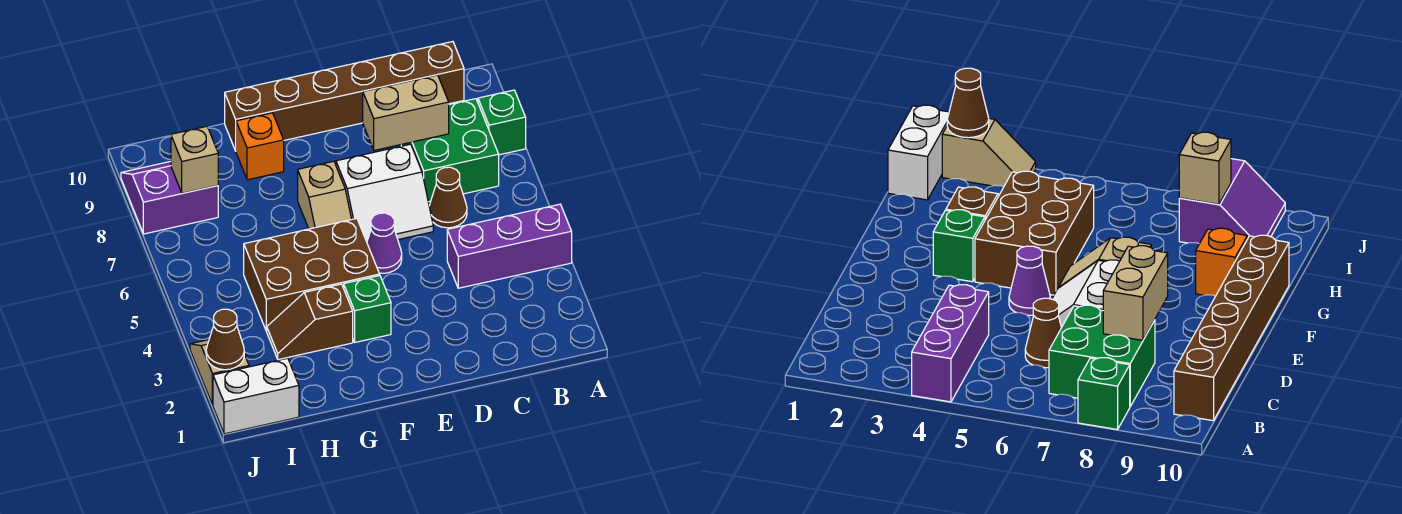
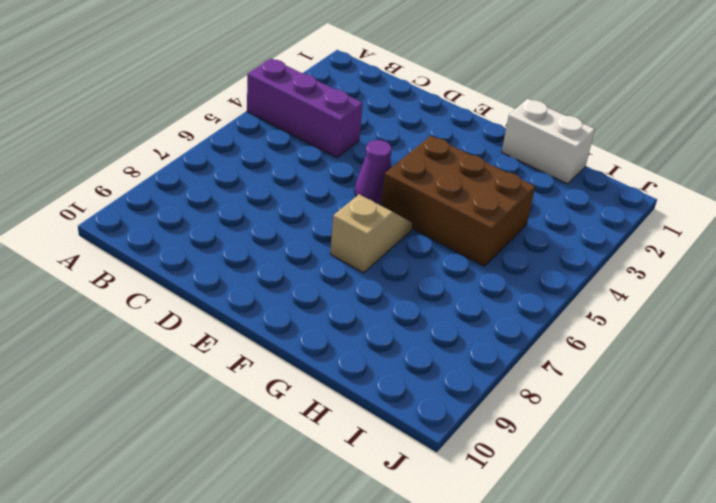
white 1x2 brick [502,99,595,184] -> white 1x2 brick moved to [213,358,299,434]
none -> green 1x1 brick [478,90,526,155]
none -> green 2x2 brick [401,99,499,202]
none -> brown 1x6 brick [225,42,464,151]

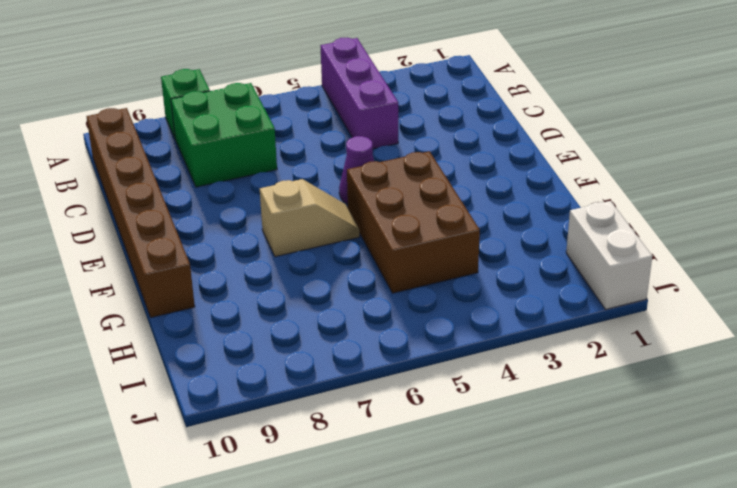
none -> brown 1x1 cone [429,167,467,228]
none -> white 2x2 slope [336,144,433,242]
none -> green 1x1 brick [344,276,391,342]

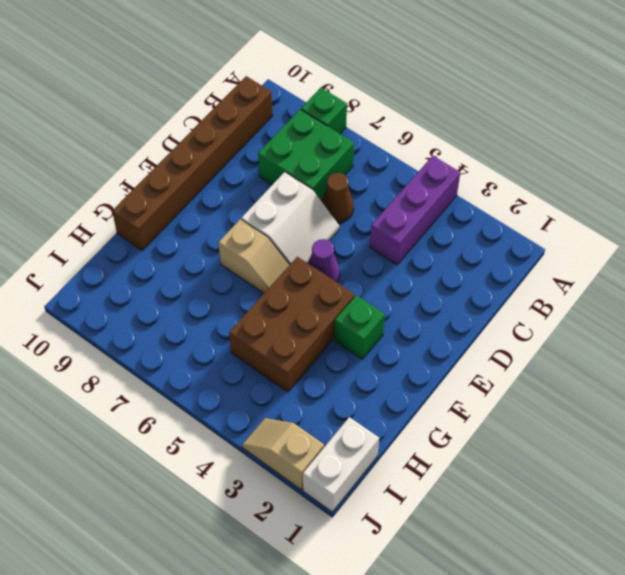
none -> brown 1x2 slope [267,284,353,360]
none -> orange 1x1 brick [236,113,284,180]
none -> purple 2x2 slope [121,161,218,234]

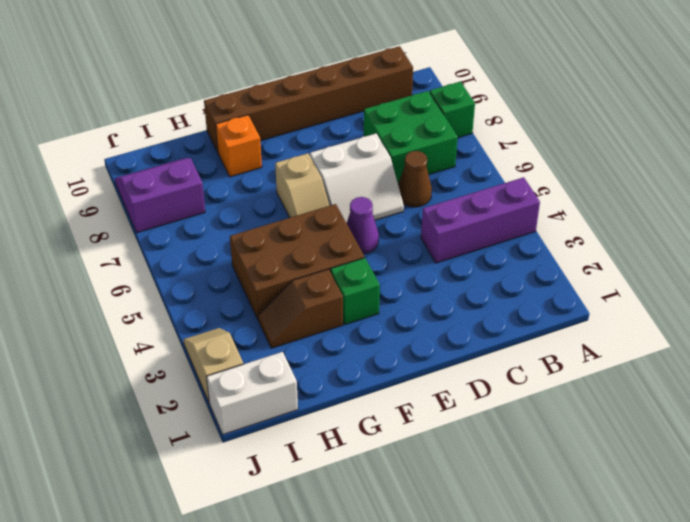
none -> tan 1x2 brick [363,75,449,150]
none -> tan 1x1 brick [171,126,218,193]
none -> brown 1x1 cone [206,309,244,370]

